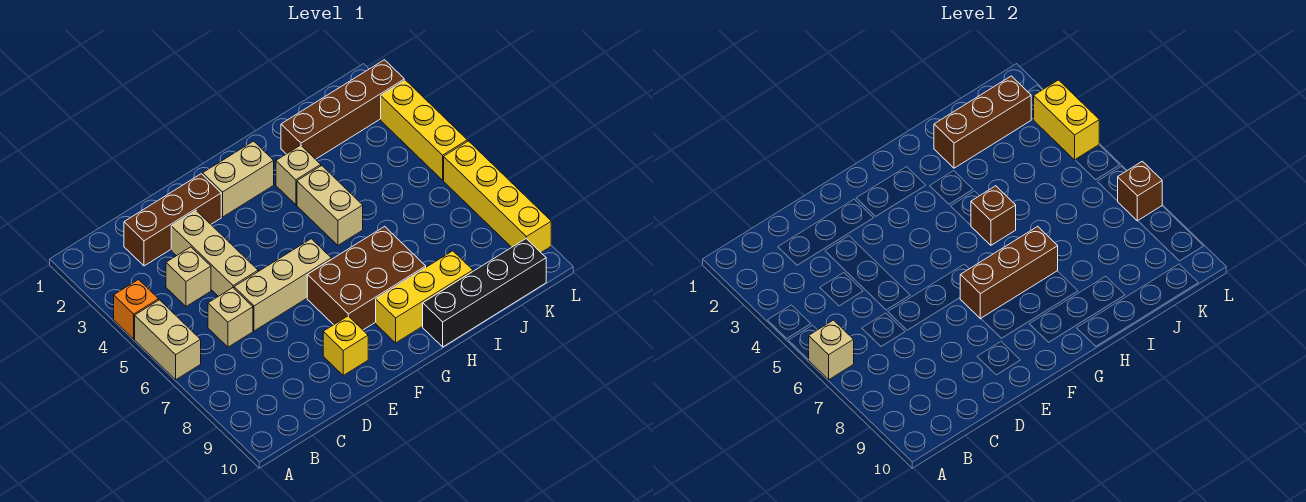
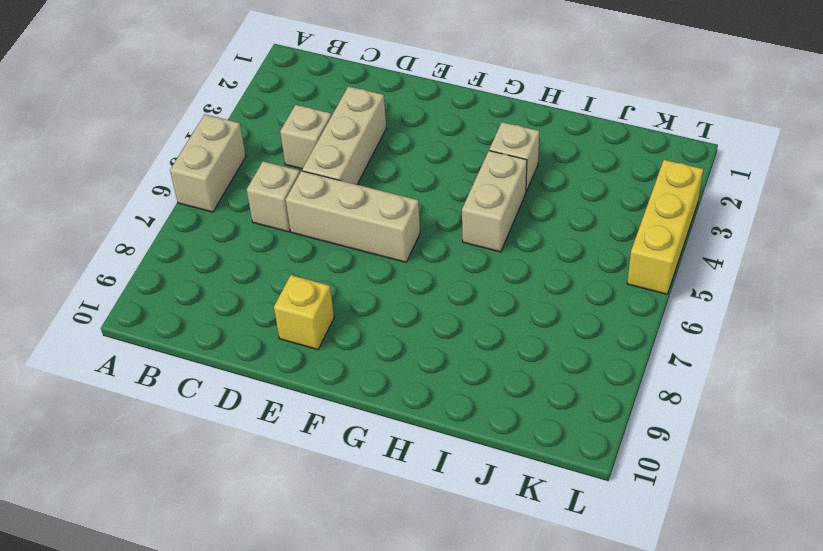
none -> orange 1x1 brick [114,280,159,339]
none -> brown 1x3 brick [124,174,221,266]
none -> tan 1x2 brick [203,141,274,217]

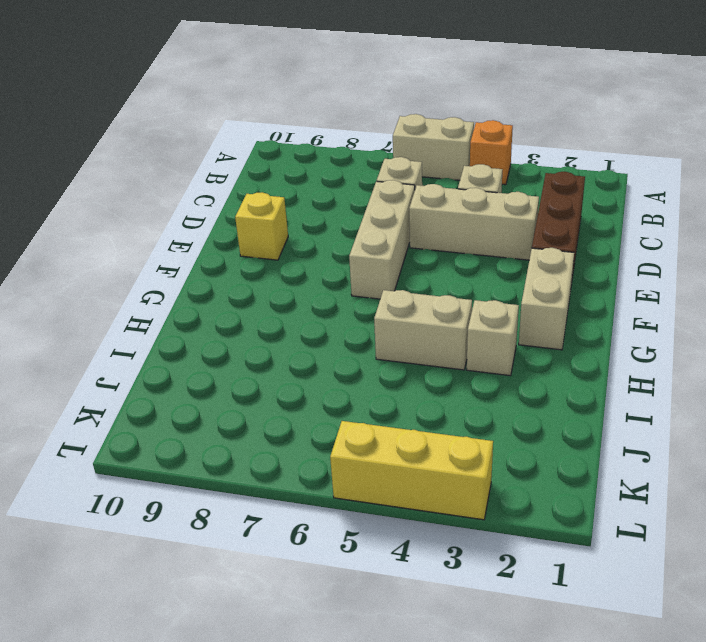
none -> brown 2x3 brick [307,226,426,330]
none -> yellow 1x3 brick [376,251,473,343]
none -> black 1x4 brick [423,239,546,347]

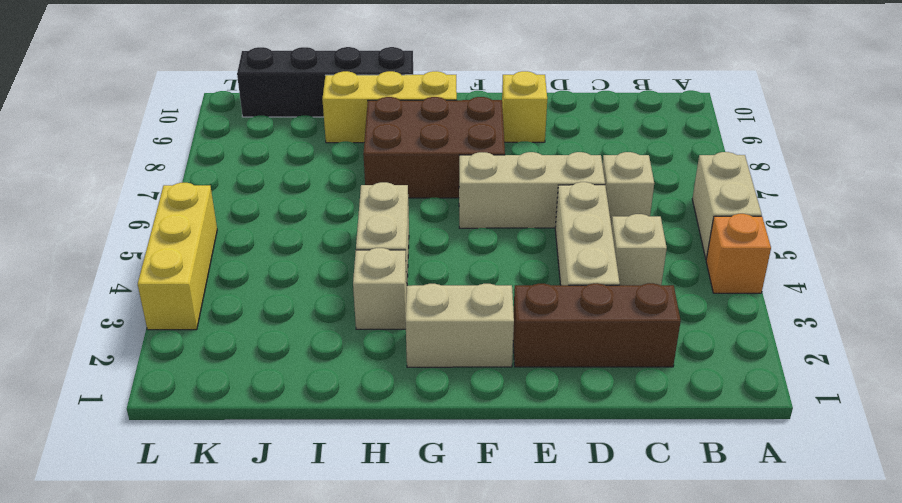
none -> brown 1x4 brick [281,60,404,159]
none -> yellow 1x4 brick [444,141,551,252]
none -> tan 1x1 brick [809,320,854,380]

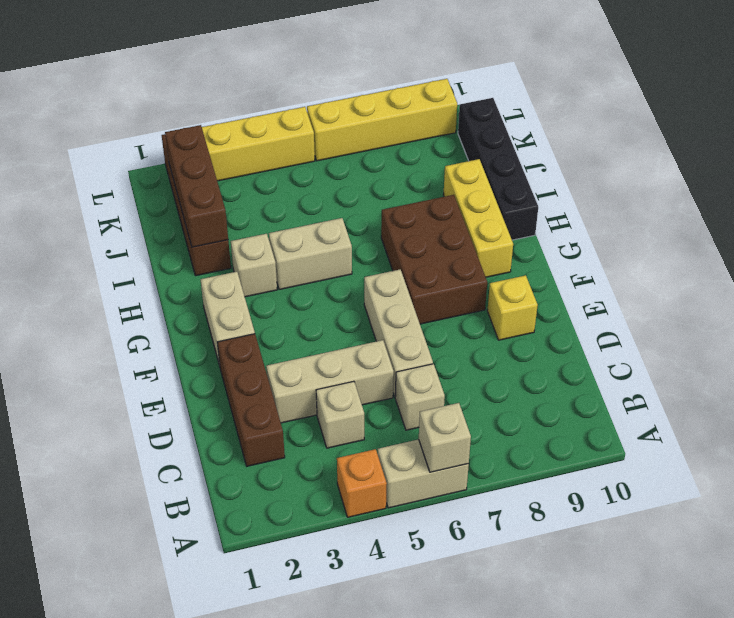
none -> brown 1x3 brick [960,226,1058,319]
none -> brown 1x1 brick [971,186,1016,245]
none -> yellow 1x2 brick [1034,80,1099,160]

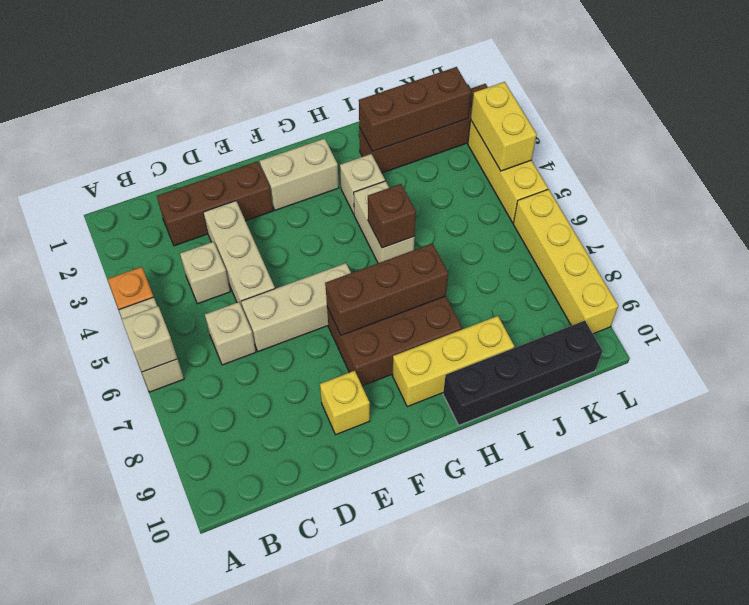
none -> brown 1x1 brick [1118,161,1162,221]

